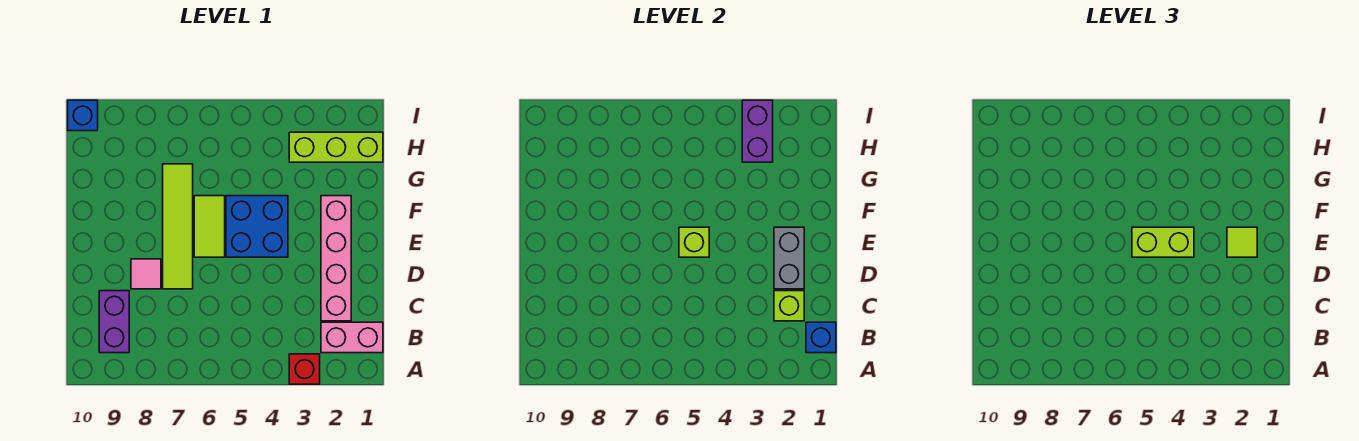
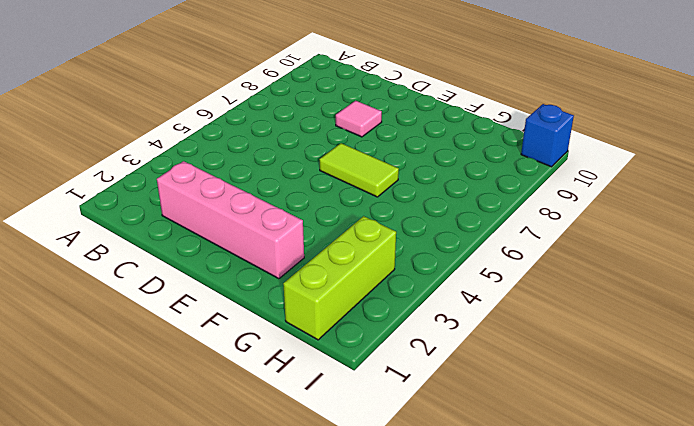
none -> red 1x1 brick [289,354,320,384]
none -> pink 1x2 brick [321,322,383,353]
none -> purple 1x2 brick [99,291,129,353]

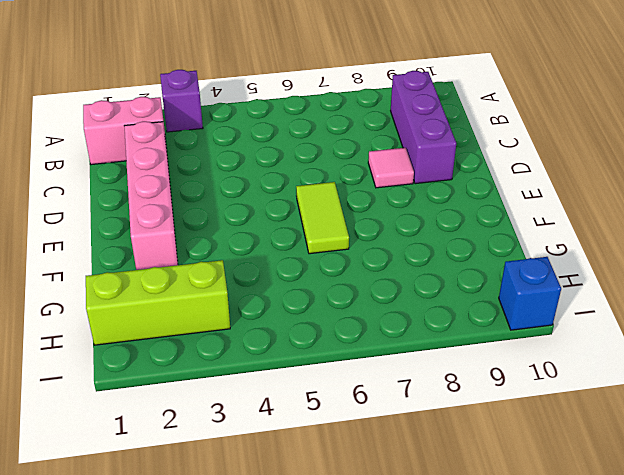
purple 1x1 brick [160,70,203,132] -> red 1x1 brick [289,354,320,384]
purple 1x3 brick [391,71,456,184] -> purple 1x2 brick [99,291,129,353]
none -> lime 1x4 tile [163,164,193,289]
none -> blue 2x2 brick [226,196,288,257]
none -> blue 1x1 brick [806,322,836,353]

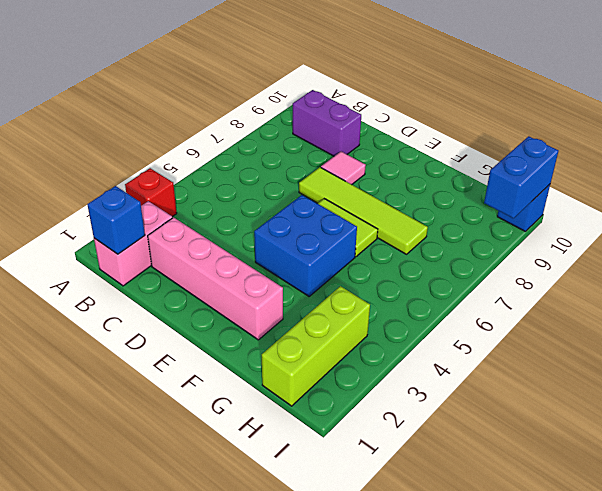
blue 1x2 brick [484,136,558,218] -> none
none -> lime 1x1 brick [774,291,804,321]
none -> grey 1x2 brick [774,227,804,289]
none -> lime 1x1 brick [679,227,709,257]

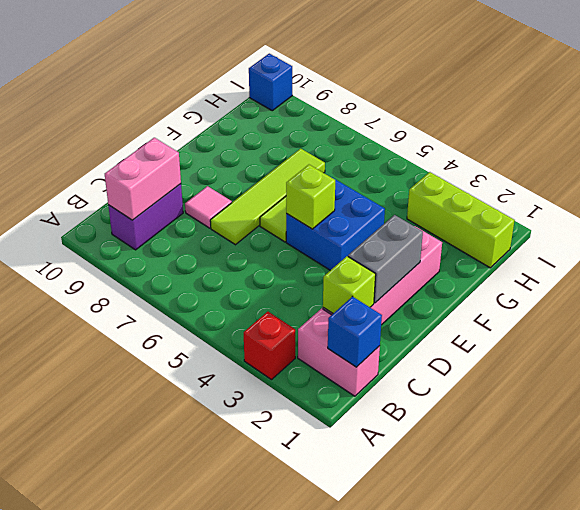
pink 1x2 brick [105,138,181,220] -> none
none -> purple 1x2 brick [742,100,773,162]
none -> lime 1x1 tile [1227,227,1257,257]
none -> lime 1x2 brick [1132,227,1194,257]

